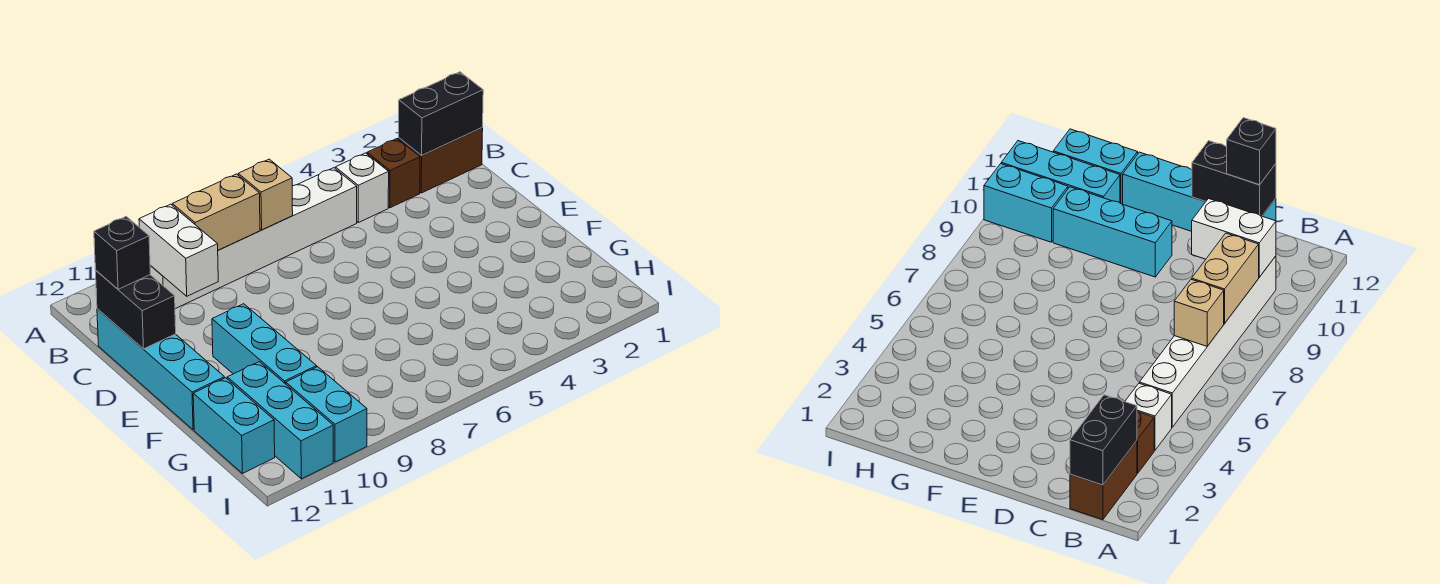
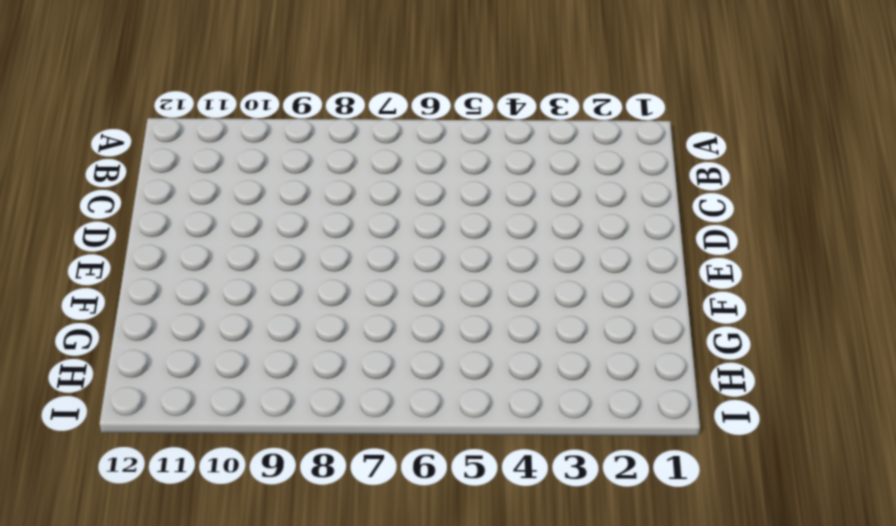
none -> brown 1x2 brick [399,128,483,193]
none -> brown 1x1 brick [367,139,420,208]
none -> white 1x1 brick [335,153,389,223]

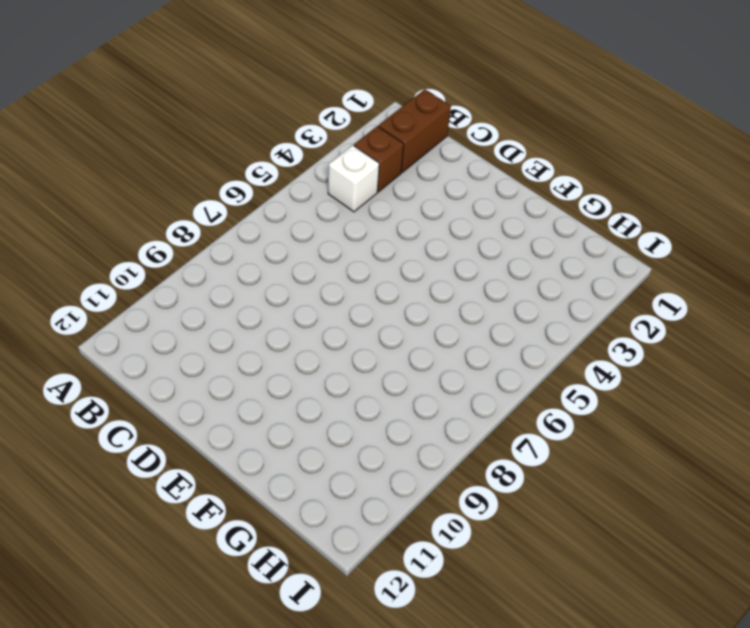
none -> white 1x6 brick [150,168,357,309]
none -> cyan 1x4 brick [97,309,224,430]
none -> cyan 1x3 brick [212,304,317,384]

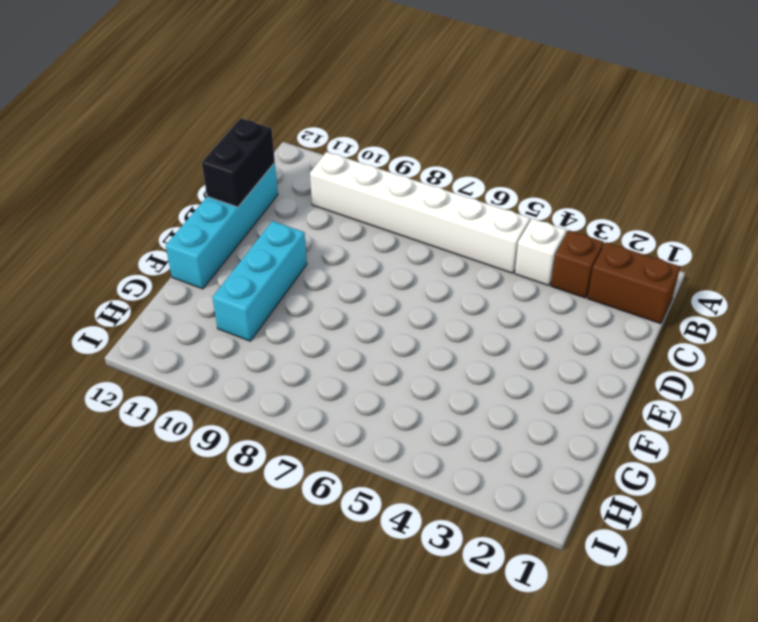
none -> cyan 1x3 brick [227,362,333,479]
none -> cyan 1x2 brick [193,378,275,473]
none -> cyan 1x2 brick [286,367,367,462]

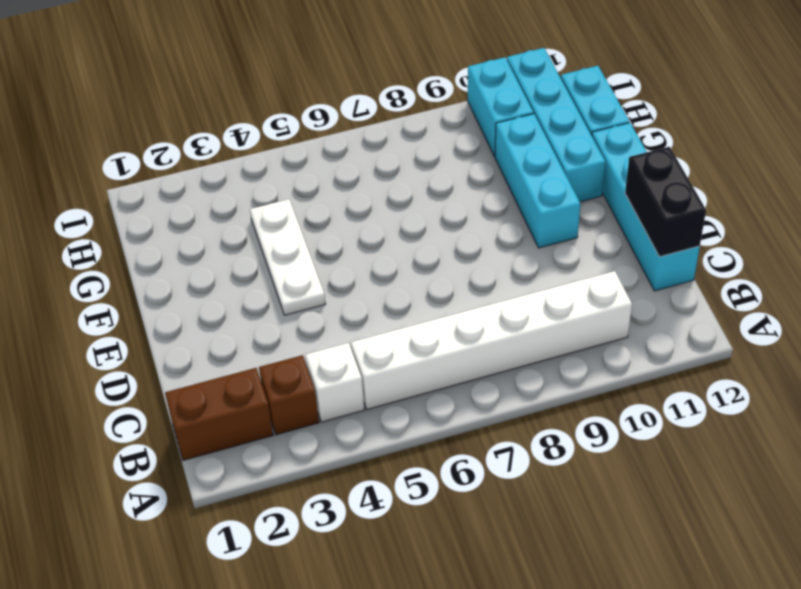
white 1x3 plate [250,199,325,315] -> none
cyan 1x4 brick [507,48,605,202] -> cyan 1x3 brick [227,362,333,479]
none -> black 1x2 brick [399,72,483,156]
none -> tan 1x1 brick [238,159,293,230]
none -> tan 1x2 brick [172,174,260,250]

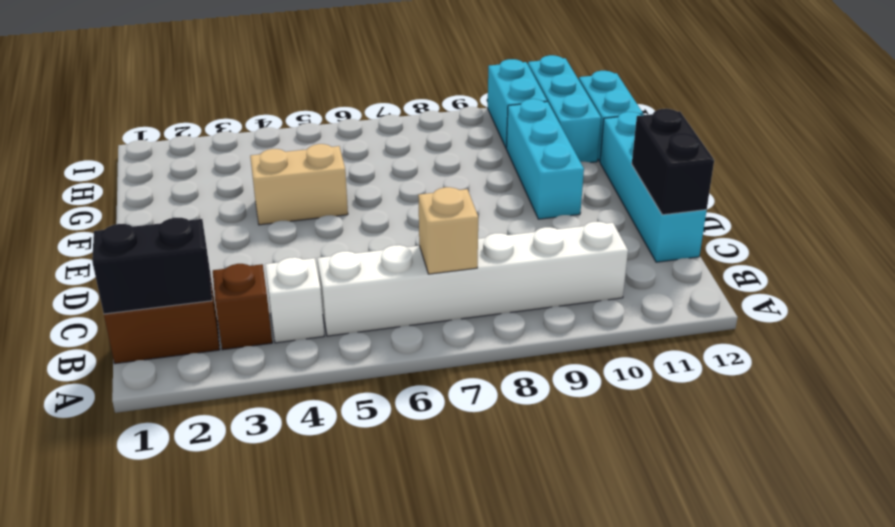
tan 1x2 brick [250,144,348,225] -> tan 1x2 brick moved to [172,174,260,250]
none -> white 1x2 brick [139,204,218,296]
none -> black 1x1 brick [94,216,150,289]

